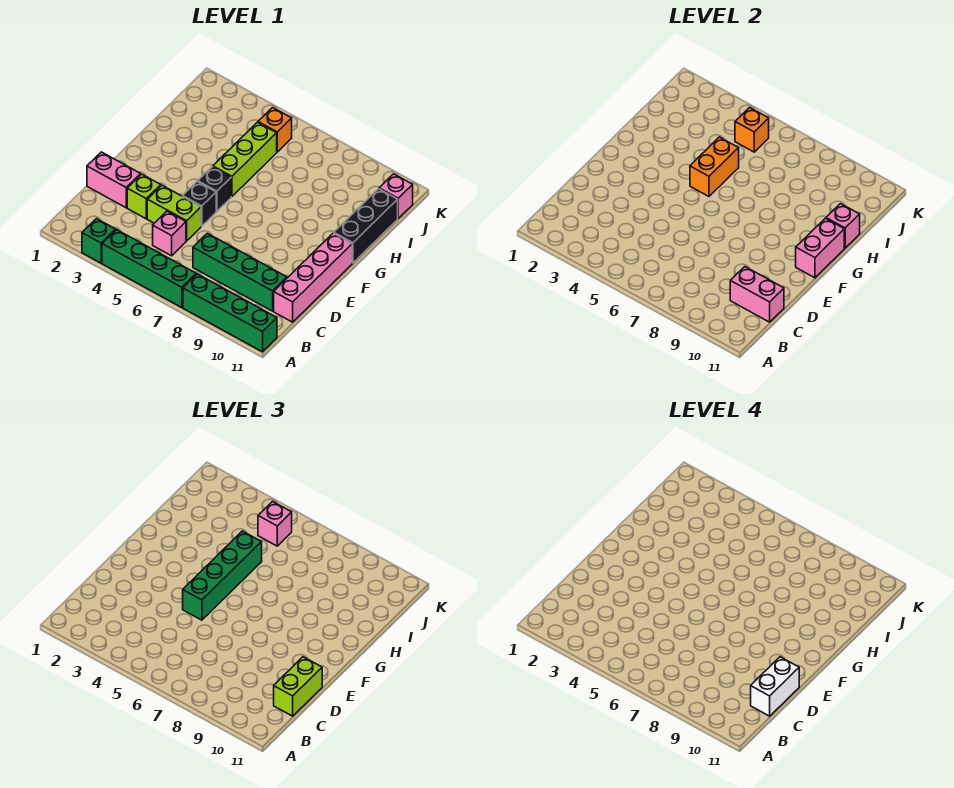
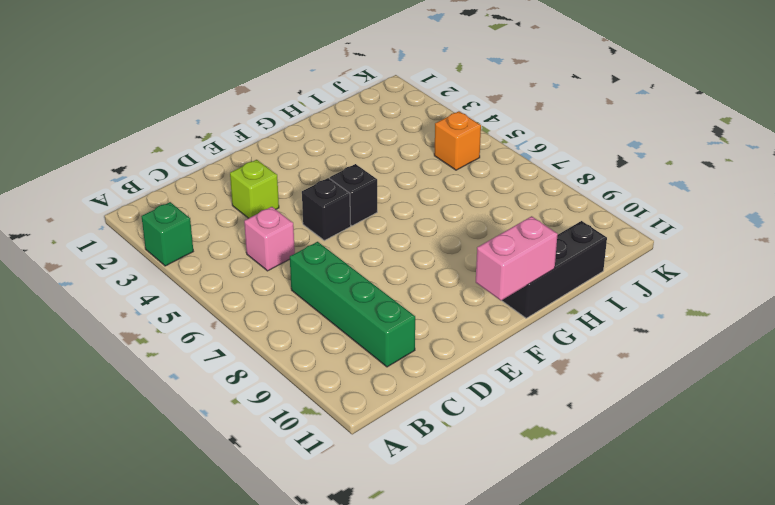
none -> green 1x4 brick [102,230,196,308]
none -> green 1x4 brick [183,274,277,352]
none -> pink 1x4 brick [274,233,352,322]

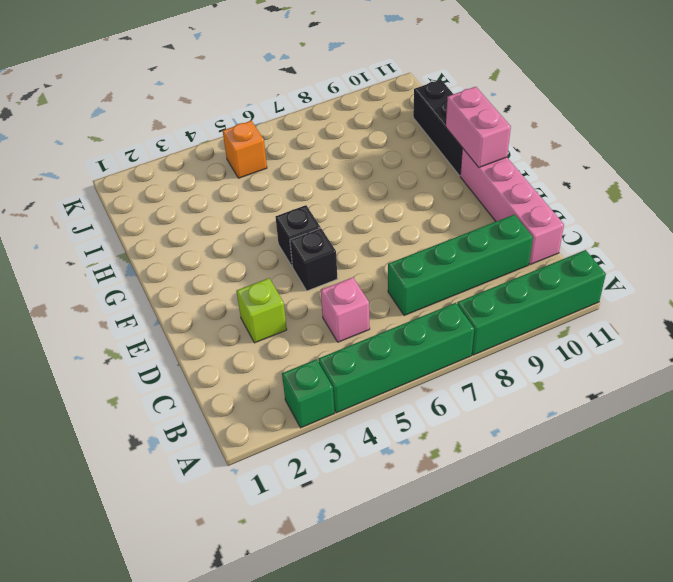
none -> pink 1x2 brick [87,152,141,208]
none -> lime 1x2 brick [147,185,201,241]
none -> lime 1x3 brick [213,122,277,196]

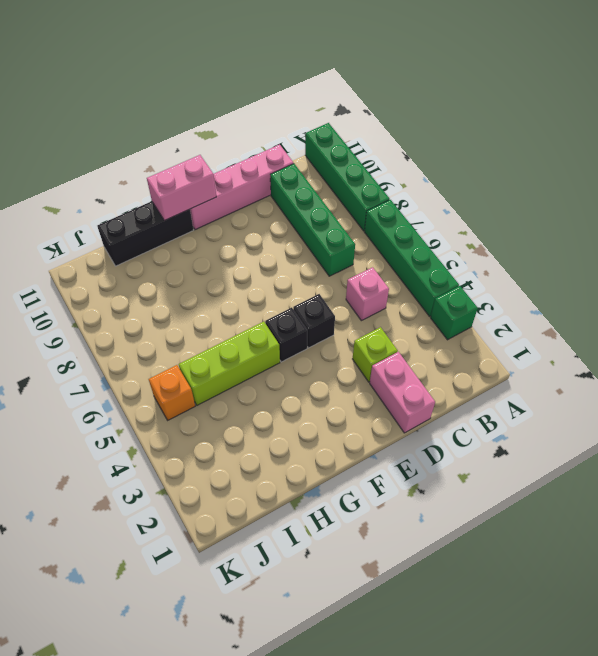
none -> lime 1x2 brick [147,185,201,241]
none -> pink 1x1 brick [379,174,413,218]
none -> pink 1x2 brick [730,267,784,322]

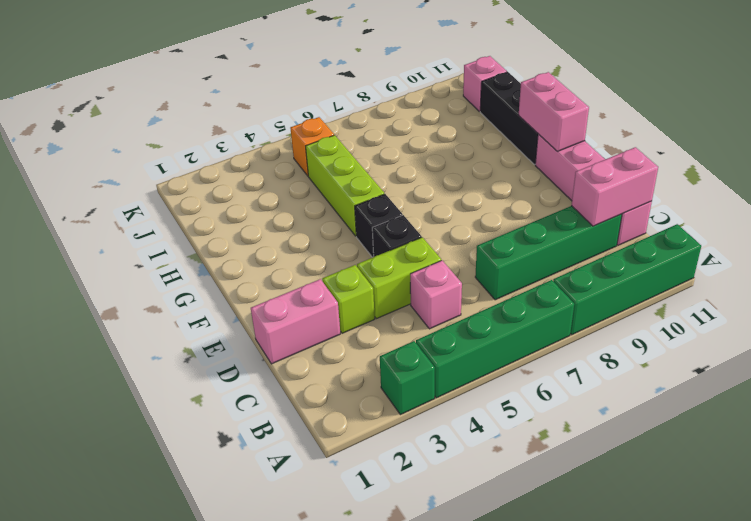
none -> orange 1x2 brick [690,137,739,196]
none -> pink 1x1 brick [826,204,860,248]
none -> orange 1x1 brick [735,108,769,152]

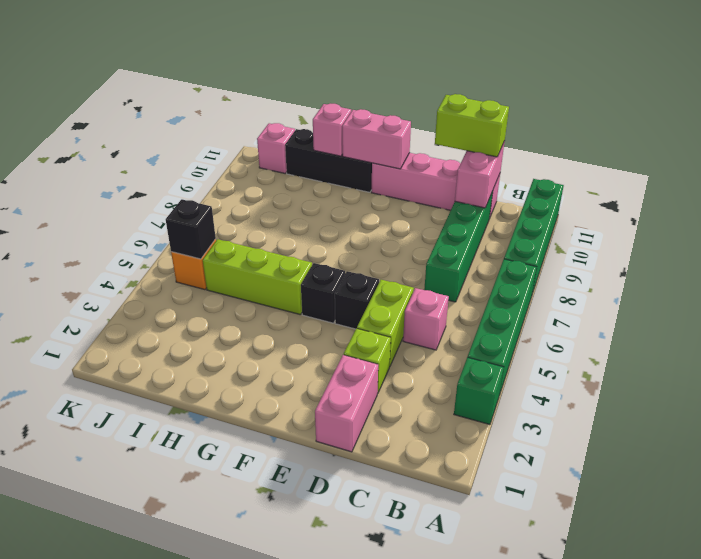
black 1x1 brick [166,199,216,259] -> orange 1x1 brick [735,108,769,152]
none -> orange 1x2 brick [690,137,739,196]
none -> green 1x4 brick [183,531,262,620]
none -> pink 1x1 brick [258,502,292,546]

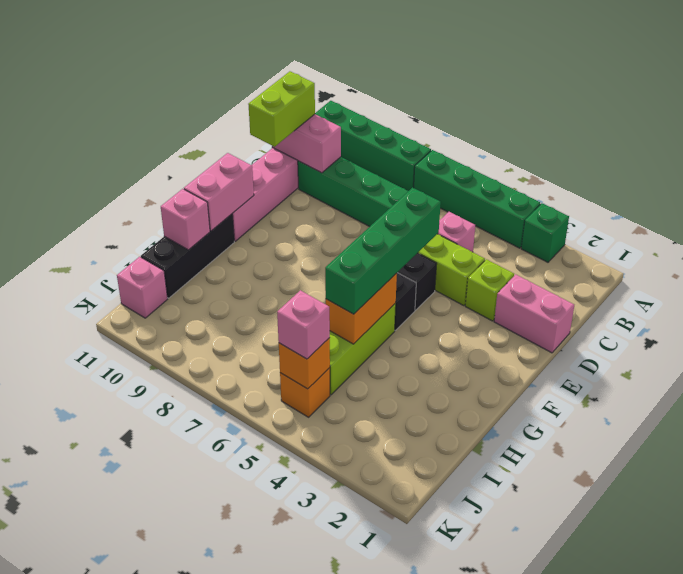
none -> white 1x2 brick [751,657,799,716]

